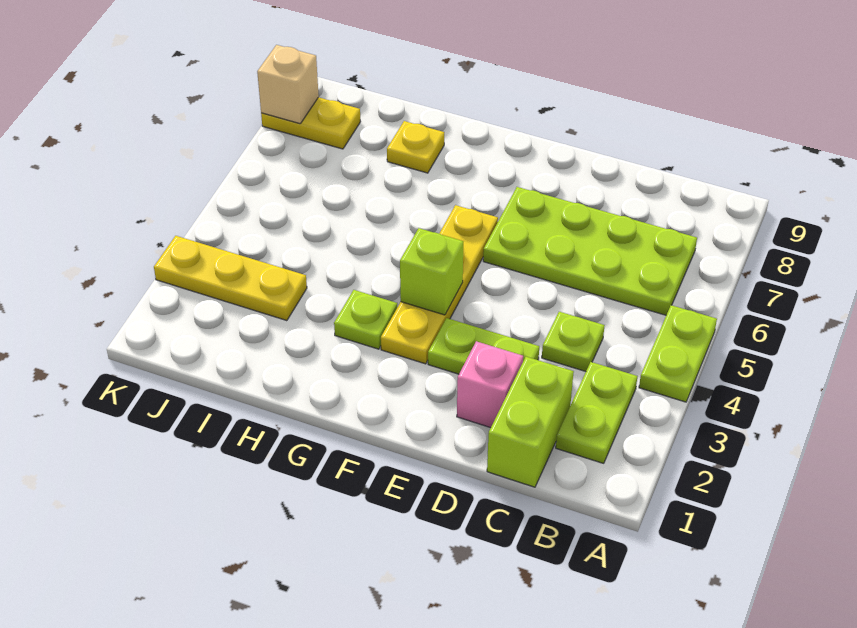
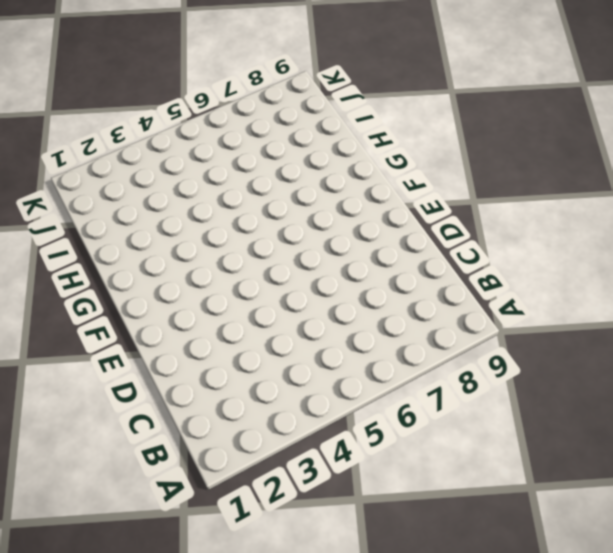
none -> lime 1x2 plate [639,305,717,402]
none -> lime 1x2 plate [556,362,637,463]
none -> lime 2x4 plate [483,187,697,315]

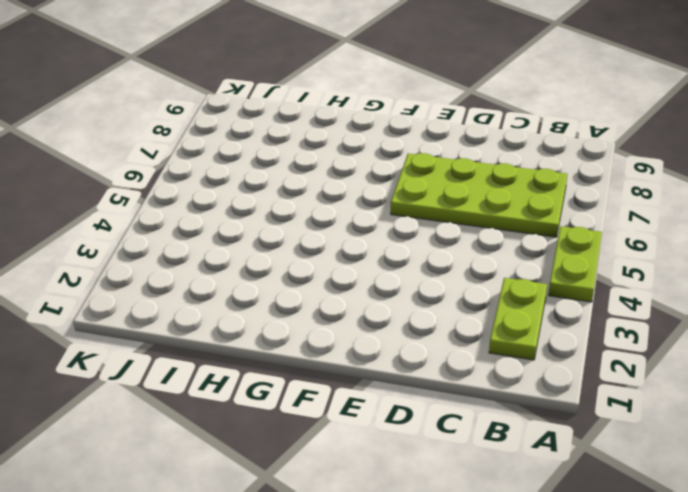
none -> lime 1x2 brick [487,357,574,487]
none -> lime 1x1 plate [542,312,605,371]
none -> pink 1x1 brick [457,341,523,428]

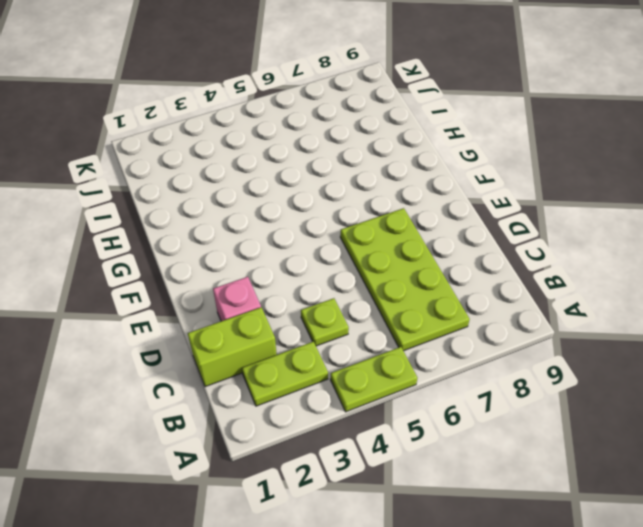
none -> lime 1x2 plate [428,318,539,374]
none -> yellow 1x4 plate [381,205,498,364]
none -> lime 1x1 plate [334,290,397,349]

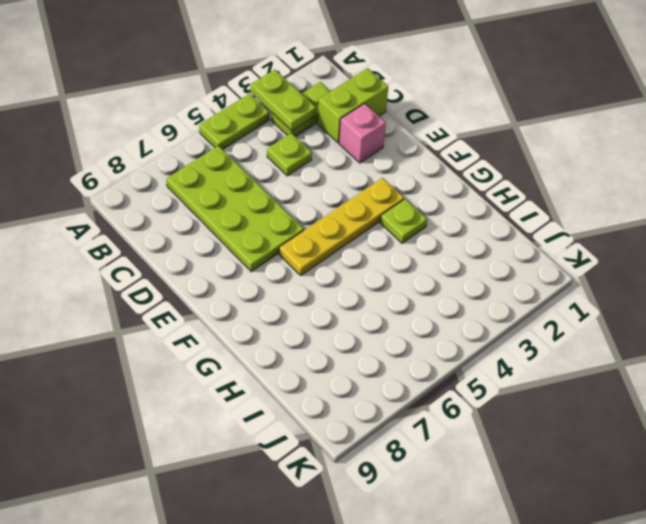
lime 1x2 plate [251,70,316,131] -> lime 1x2 plate moved to [428,318,539,374]
none -> yellow 1x1 plate [387,121,444,173]
none -> yellow 1x3 plate [154,236,307,321]
none -> yellow 1x2 plate [261,97,361,149]

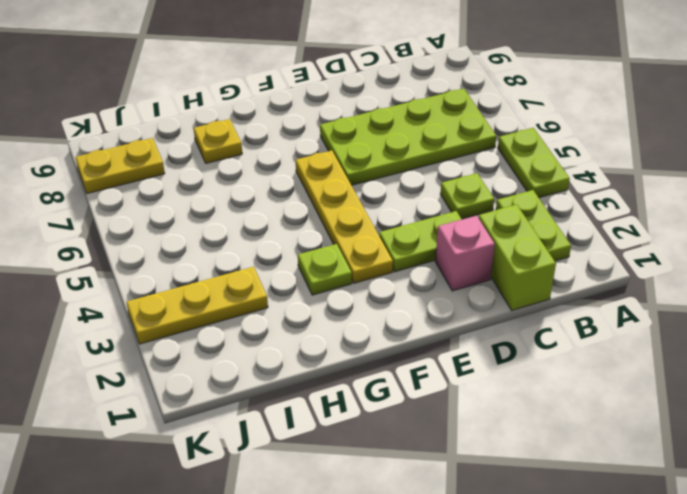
none -> lime 1x1 brick [400,228,463,315]
none -> tan 1x1 brick [257,45,319,124]

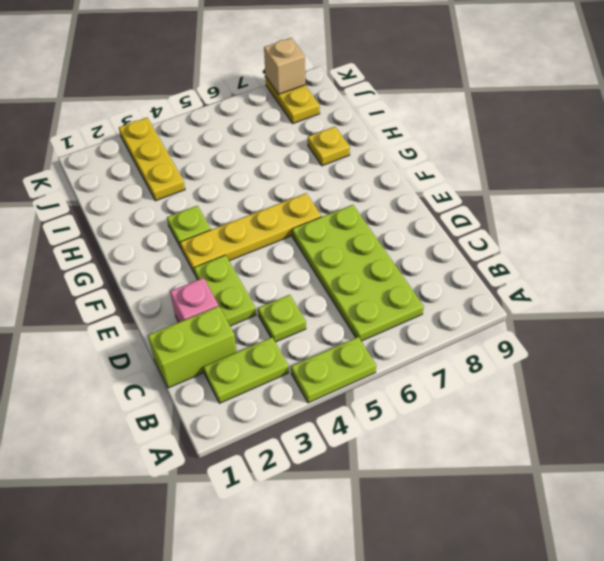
none -> lime 1x1 brick [400,228,463,315]

